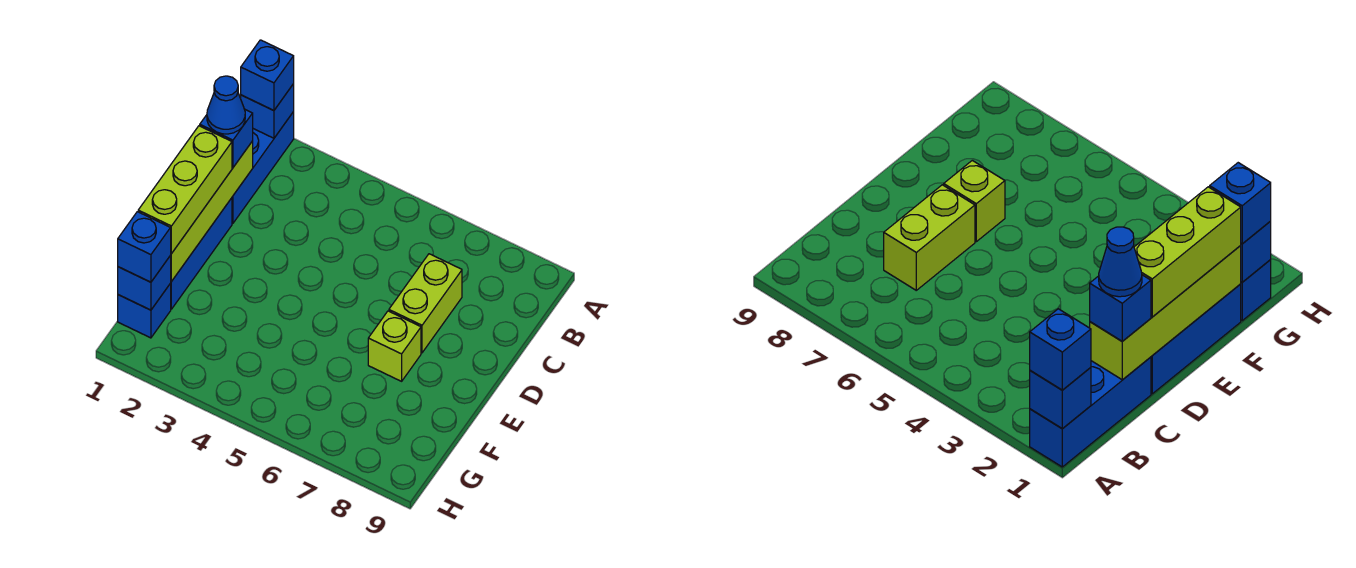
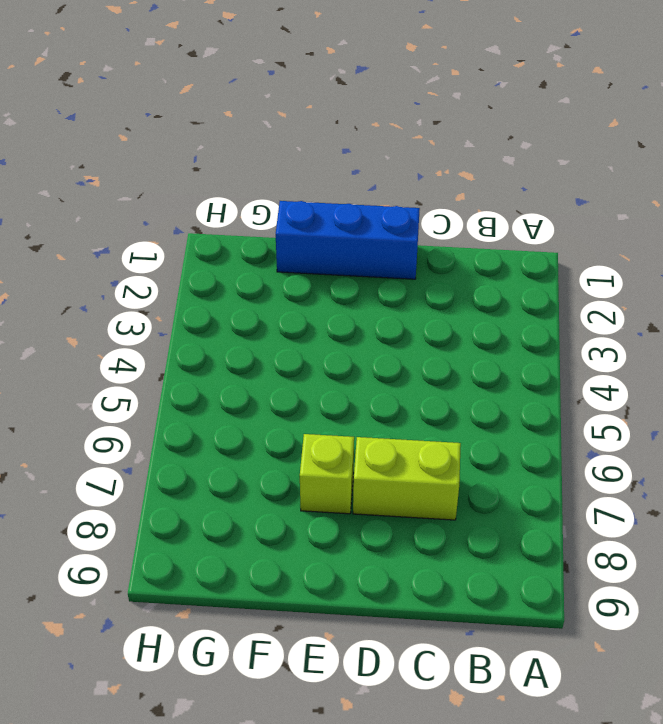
none -> blue 1x3 brick [232,112,294,223]
none -> blue 1x1 brick [118,284,171,338]
none -> blue 1x1 brick [241,84,294,138]

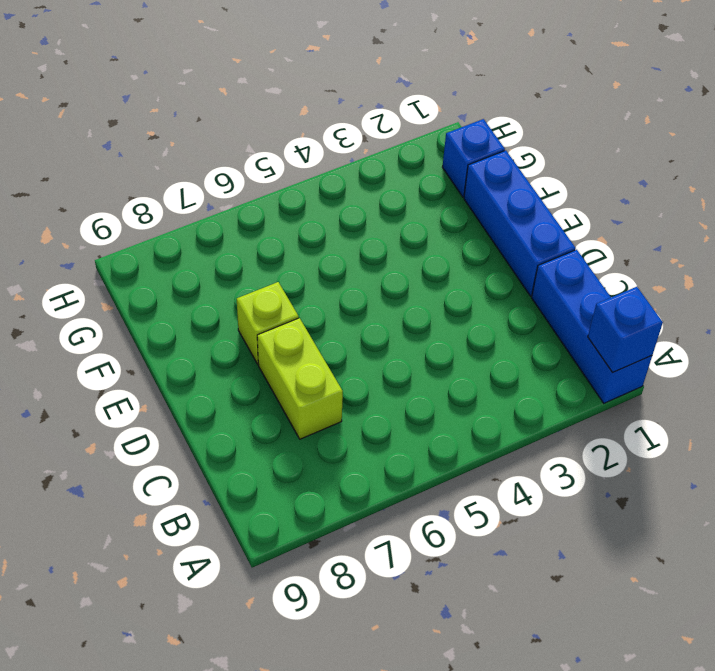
none -> lime 1x4 brick [170,141,253,281]
none -> blue 1x1 brick [118,256,171,310]
none -> blue 1x1 brick [241,40,294,111]

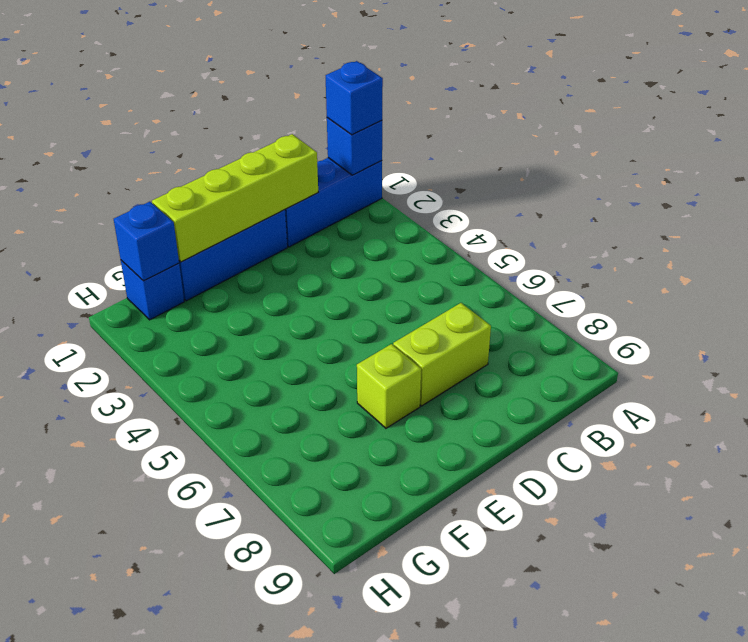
none -> blue 1x1 brick [200,109,253,168]
none -> lime 1x3 brick [138,126,232,254]
none -> blue 1x1 brick [118,212,171,282]

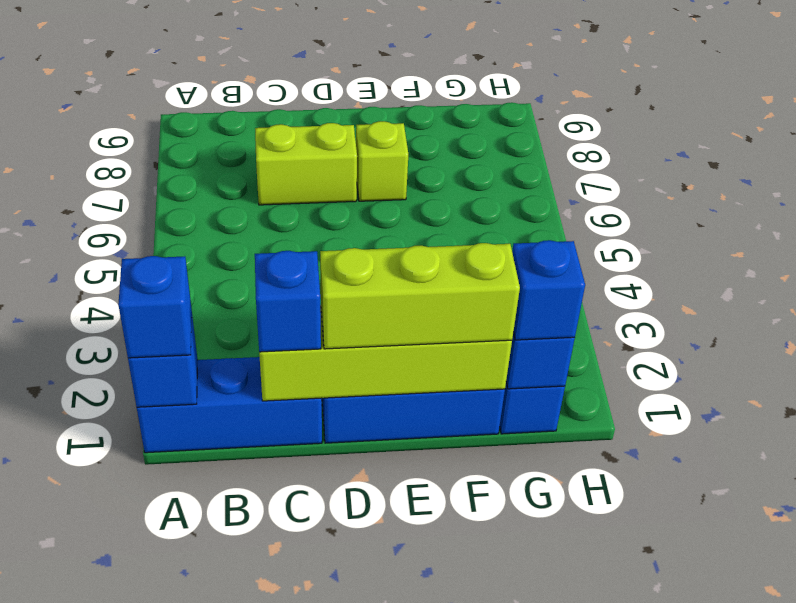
none -> blue 1x1 cone [207,76,245,134]

